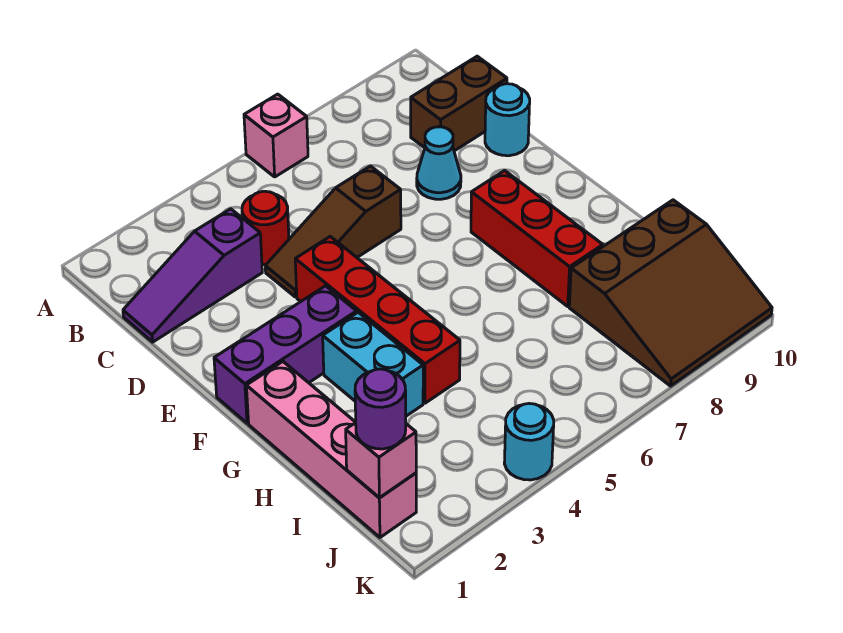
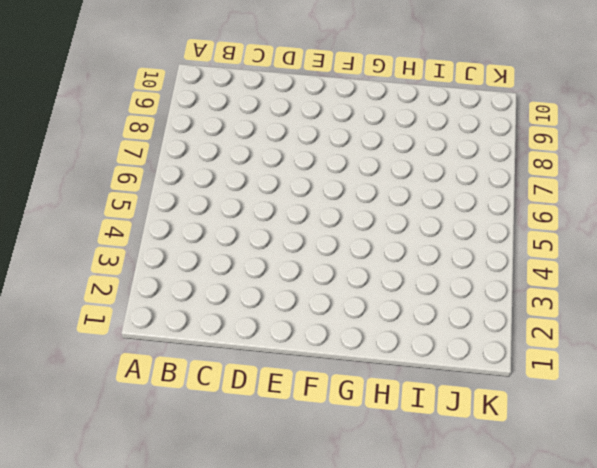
none -> pink 1x1 brick [244,94,308,177]
none -> purple 1x3 slope [123,209,262,342]
none -> red 1x1 round brick [242,191,289,265]

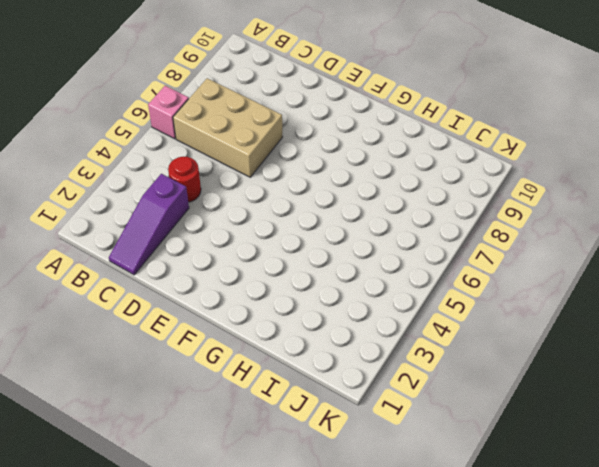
tan 2x3 brick [173,78,283,177] -> brown 1x3 slope [265,166,401,297]
none -> brown 1x2 brick [411,56,507,151]
none -> cyan 1x1 cone [417,127,461,199]
none -> cyan 1x1 round brick [485,84,530,156]

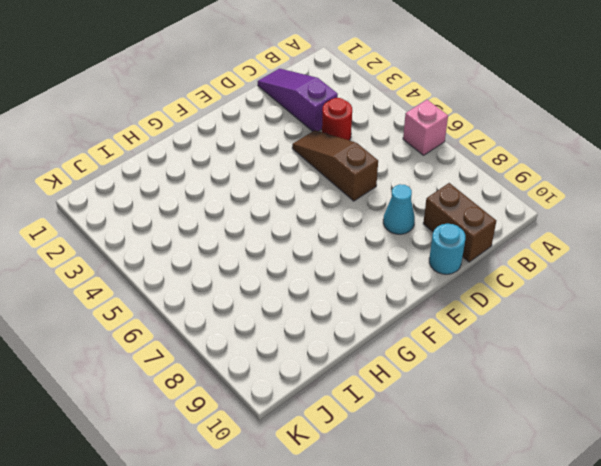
none -> red 1x4 brick [295,237,460,403]
none -> purple 1x3 brick [214,286,357,423]
none -> red 1x3 brick [471,171,603,306]

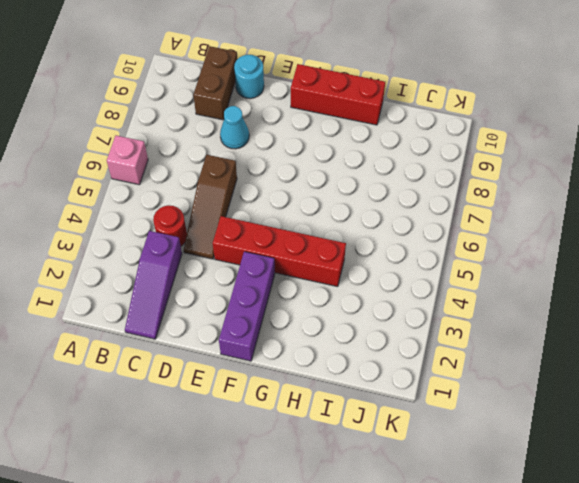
red 1x3 brick [291,64,385,125] -> red 1x3 brick moved to [471,171,603,306]
none -> pink 1x4 brick [246,362,416,537]
none -> cyan 1x2 brick [323,312,423,416]
none -> brown 3x3 slope [569,200,772,386]

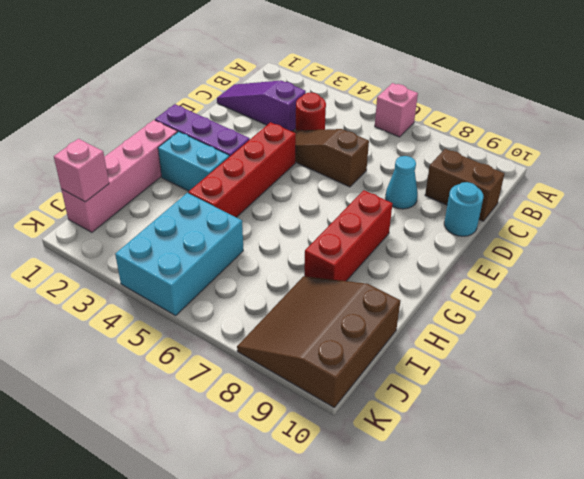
cyan 1x2 brick [158,132,229,191] -> cyan 1x2 brick turned to [323,312,423,416]
cyan 2x3 brick [115,193,243,316] -> cyan 1x1 round brick [504,404,554,480]
brown 3x3 slope [237,276,400,408] -> brown 3x3 slope turned to [569,200,772,386]
none -> purple 1x1 round brick [355,369,406,449]

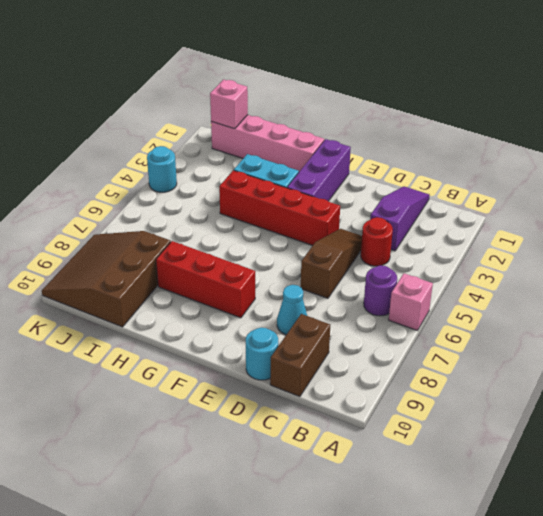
purple 1x1 round brick [364,265,397,316] -> purple 1x1 round brick moved to [355,369,406,449]

